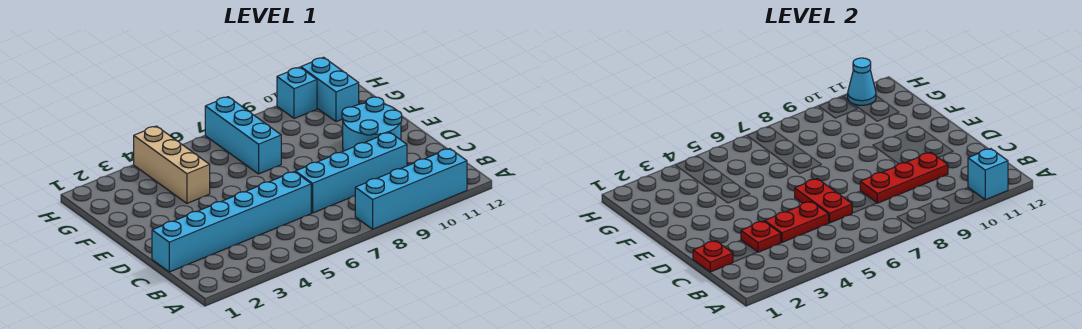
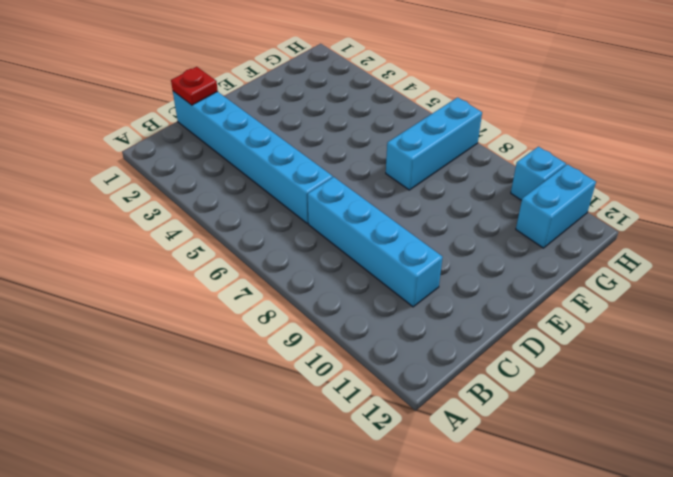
none -> cyan 1x4 brick [355,149,467,229]
none -> cyan 2x2 round brick [342,97,402,151]
none -> tan 1x3 brick [134,126,210,203]

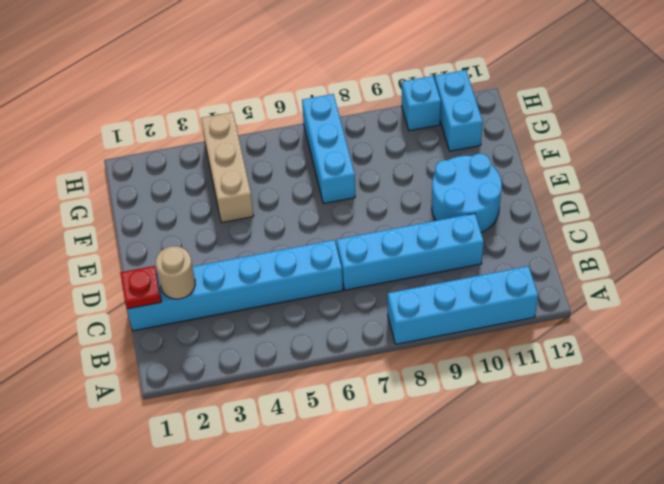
tan 1x1 round brick [156,246,195,299] -> none
none -> cyan 1x1 brick [968,149,1008,200]
none -> red 1x1 plate [741,221,781,252]
none -> red 1x2 plate [765,201,829,242]

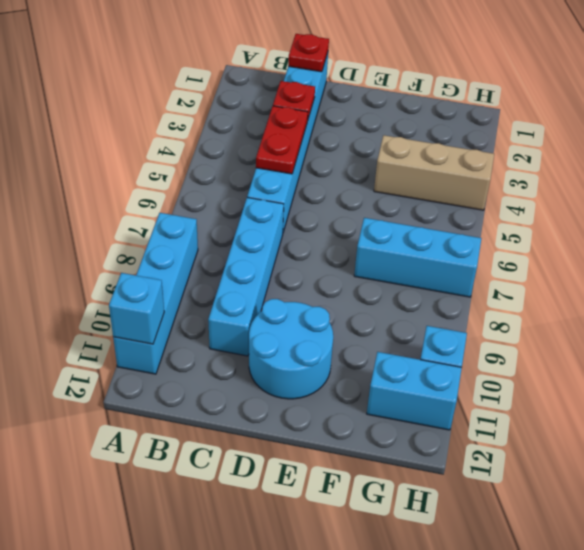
none -> red 1x2 plate [795,179,852,223]
none -> red 1x3 plate [860,152,948,203]
none -> cyan 1x1 cone [848,58,876,105]

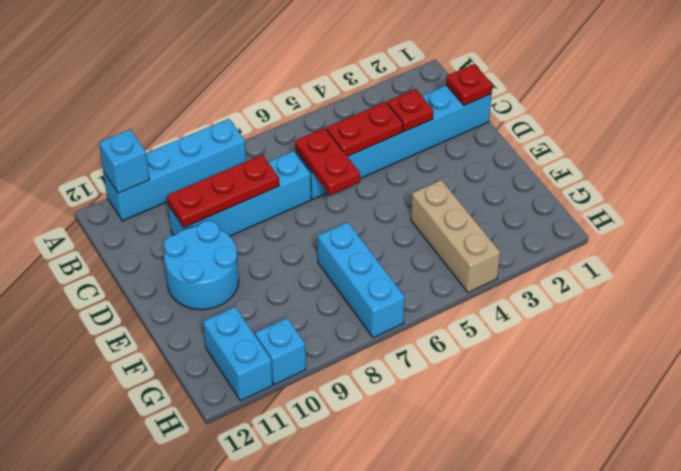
none -> cyan 1x1 cone [848,58,876,105]

